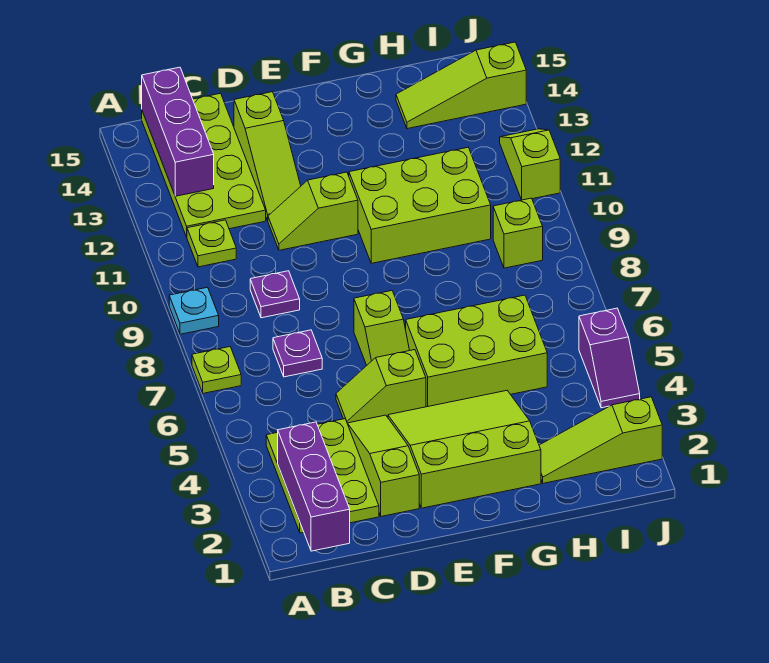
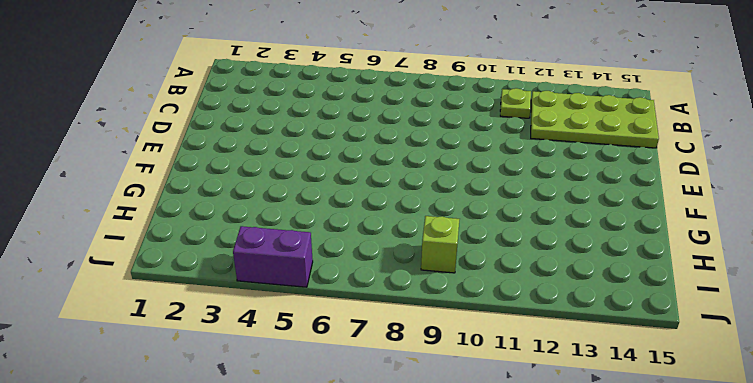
purple 1x2 brick [233,226,313,287] -> purple 1x2 slope [579,308,640,408]
none -> lime 1x1 plate [192,347,241,393]
none -> cyan 1x1 plate [169,287,219,334]
none -> lime 2x3 plate [266,419,379,533]

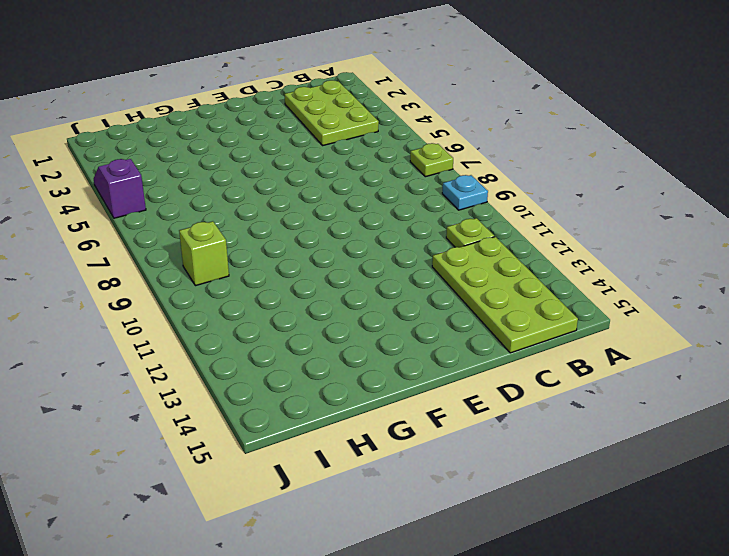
none -> purple 1x1 plate [273,330,322,377]
none -> purple 1x1 plate [250,271,300,318]
none -> lime 1x3 slope [347,415,419,516]

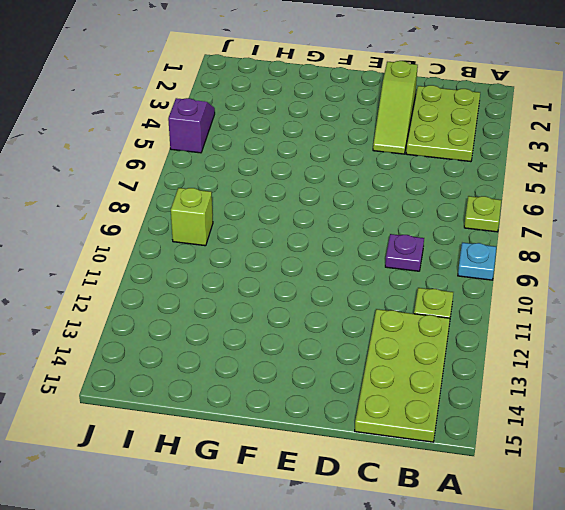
none -> purple 1x1 plate [273,330,322,377]
none -> lime 1x2 slope [336,350,426,423]
none -> lime 1x2 slope [268,172,358,250]

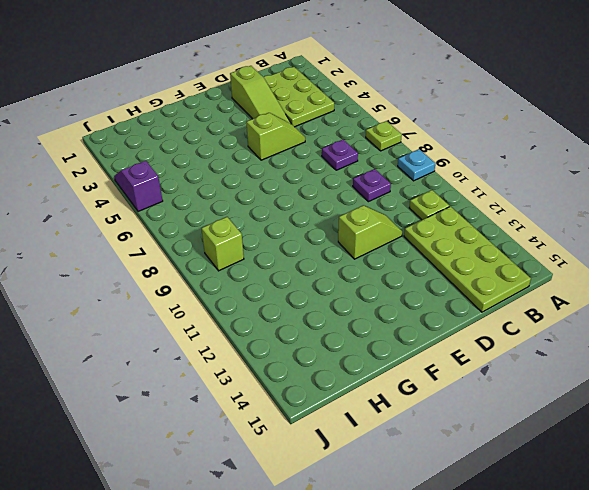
none -> lime 1x3 slope [234,92,301,221]
none -> lime 3x3 slope [388,391,541,508]
none -> lime 1x2 slope [354,291,410,365]

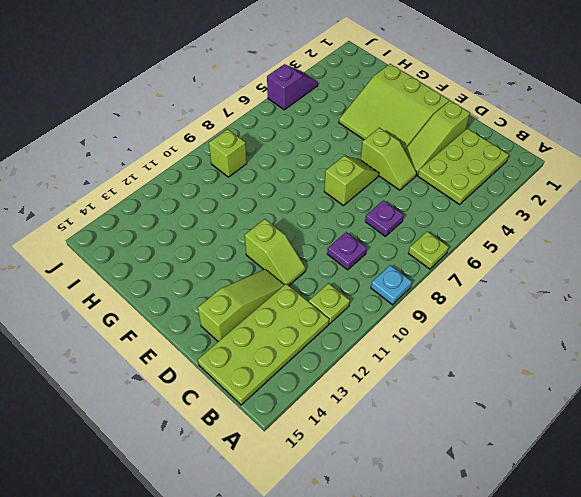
none -> lime 2x3 brick [406,295,547,407]
none -> lime 2x3 brick [349,147,491,263]
none -> lime 1x3 slope [539,397,662,483]

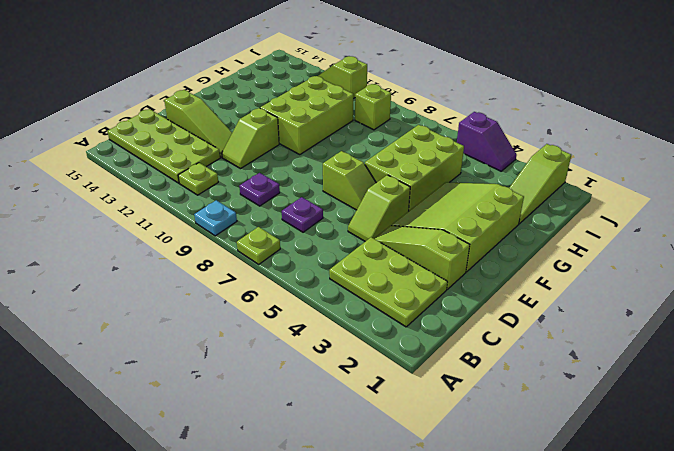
none -> lime 1x3 slope [396,42,526,129]
none -> purple 1x3 brick [278,422,350,551]
none -> purple 1x3 brick [142,67,214,196]

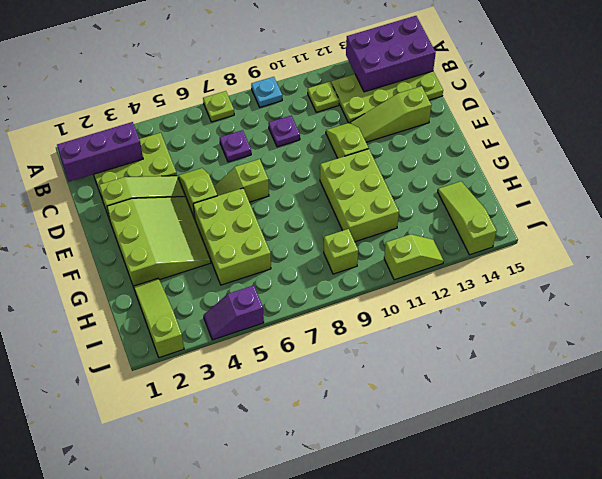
purple 2x3 brick [346,16,436,92] -> purple 1x3 brick [142,67,214,196]

